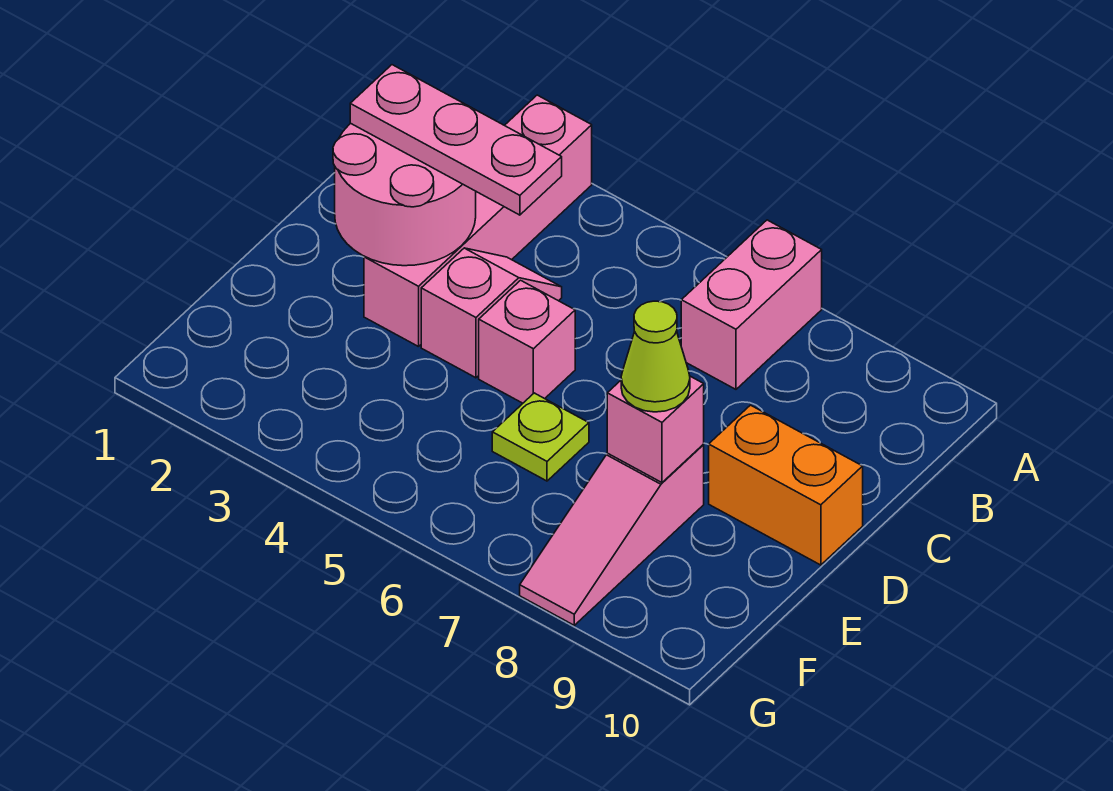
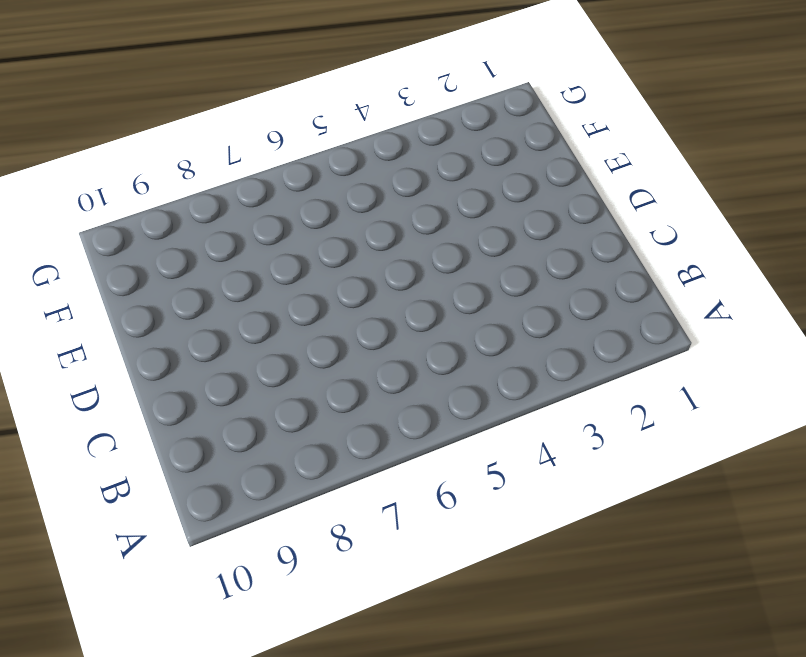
none -> pink 1x4 brick [364,95,592,347]
none -> pink 1x2 brick [681,220,822,389]

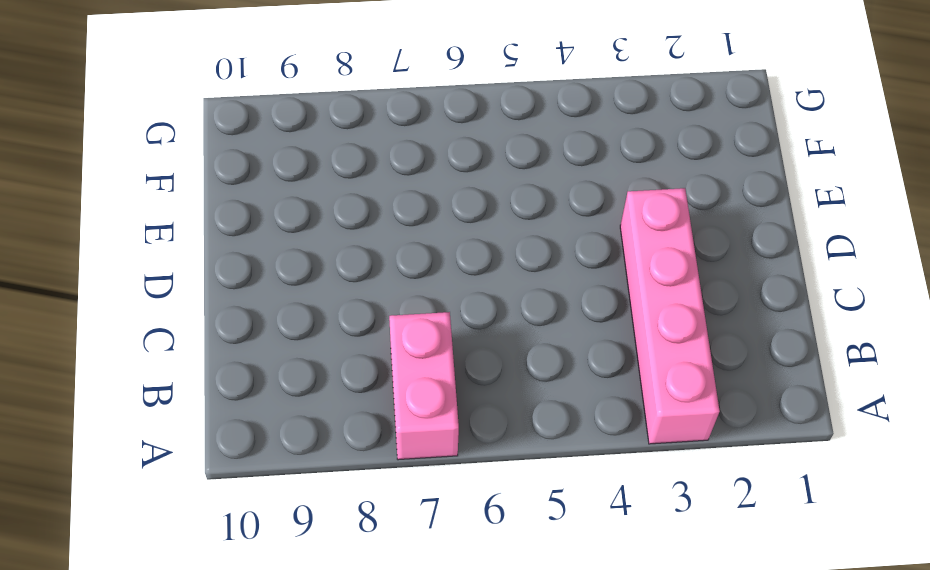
none -> pink 1x2 slope [421,248,562,378]
none -> pink 1x1 brick [479,280,575,403]

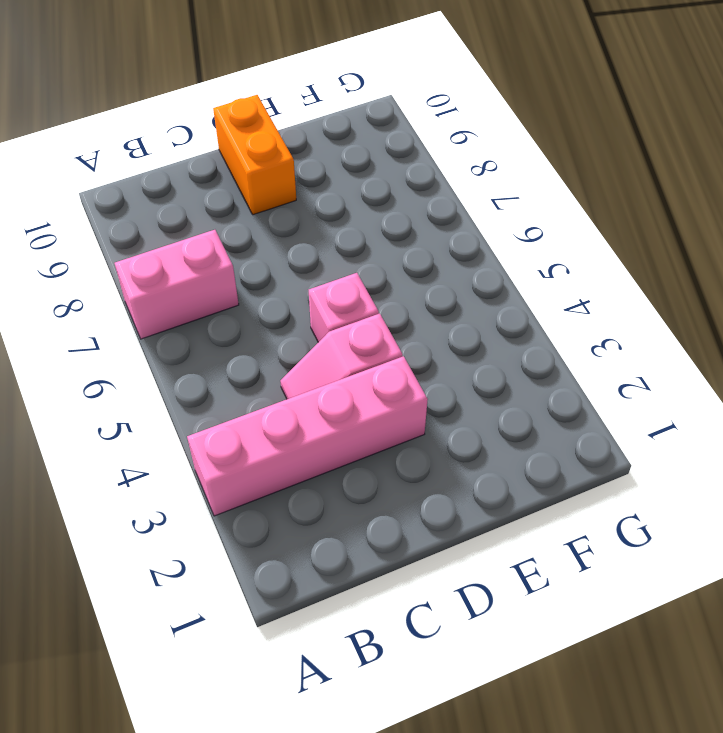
none -> lime 1x1 plate [492,393,589,481]
none -> pink 1x3 slope [520,444,704,625]

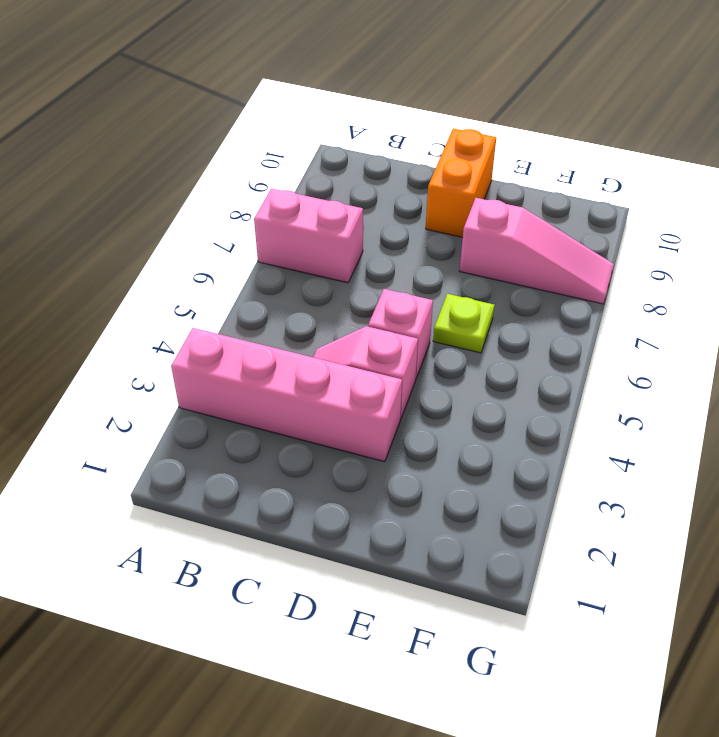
none -> pink 2x2 round brick [333,124,476,266]
none -> pink 1x1 brick [607,376,704,483]

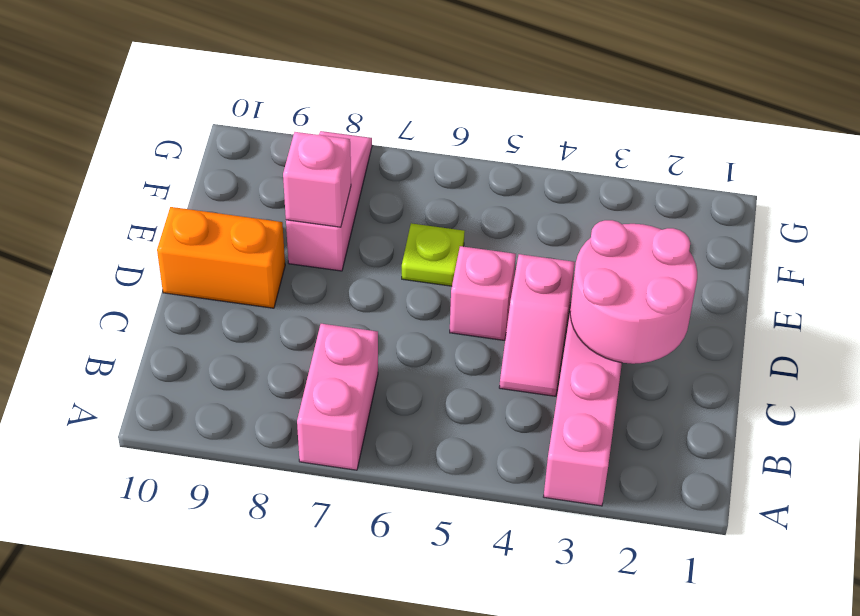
none -> pink 1x3 plate [350,65,562,215]
none -> lime 1x1 cone [621,301,690,412]

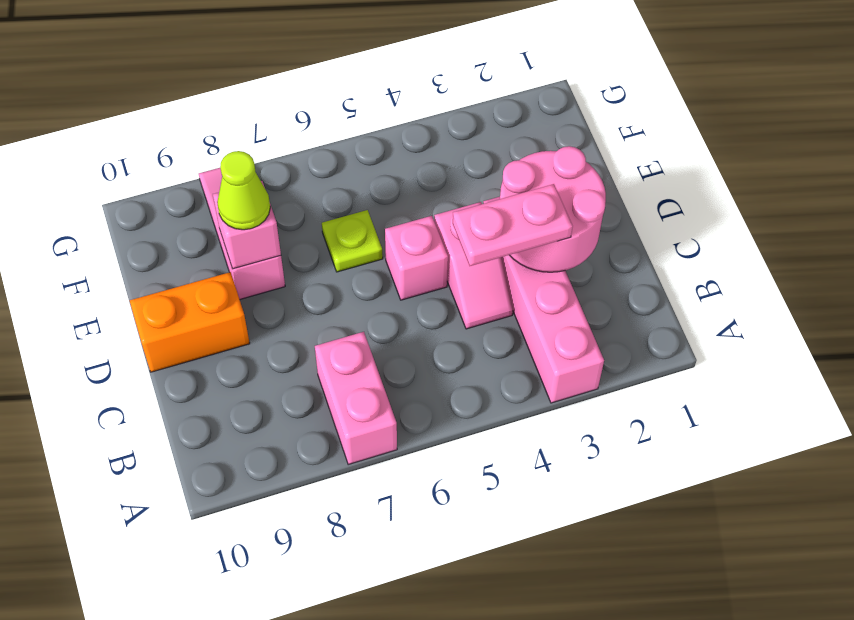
pink 1x2 plate [453,184,573,266] -> pink 1x3 plate [350,65,562,215]

